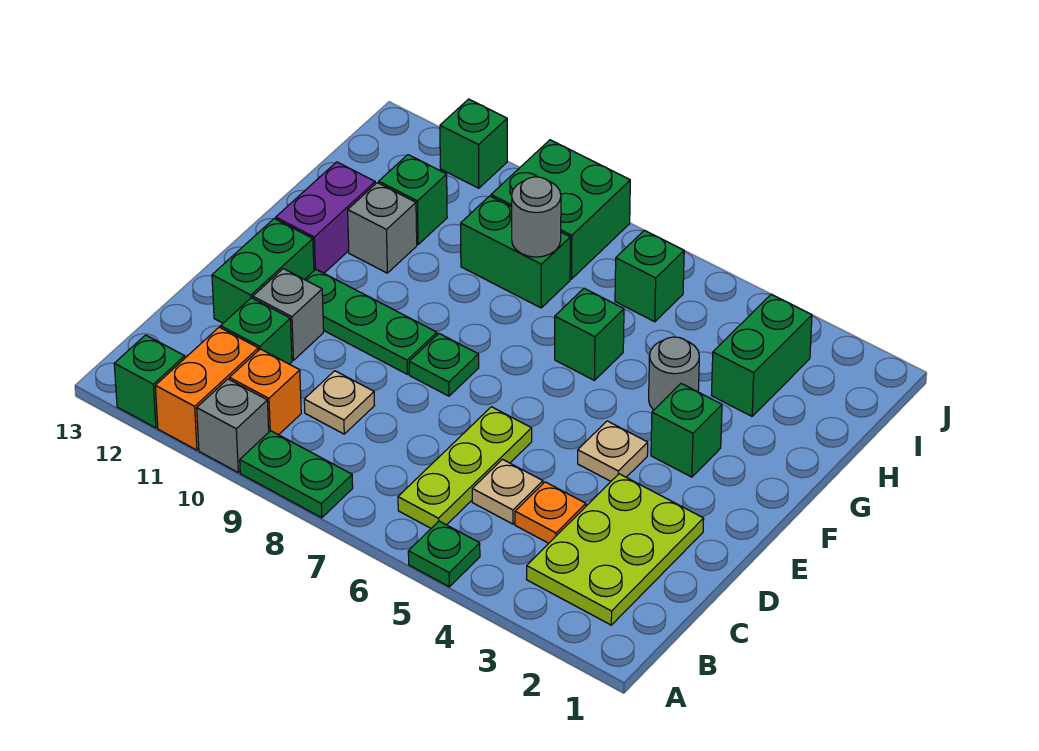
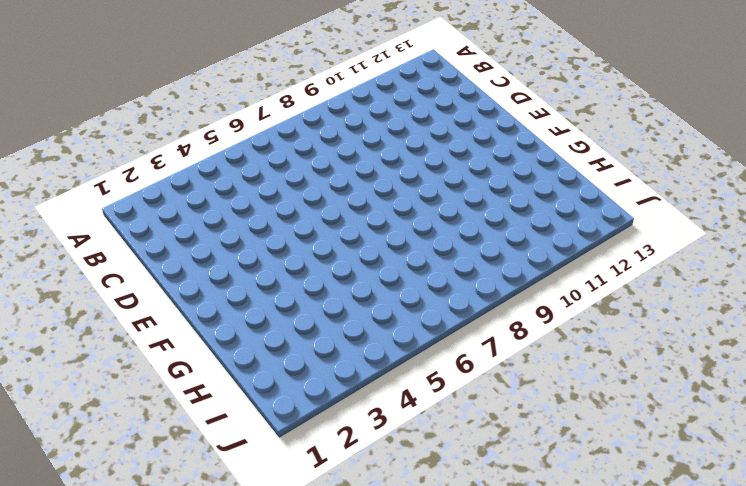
none -> green 1x1 plate [408,521,480,587]
none -> green 1x2 plate [240,431,353,518]
none -> grey 1x1 brick [197,379,269,472]

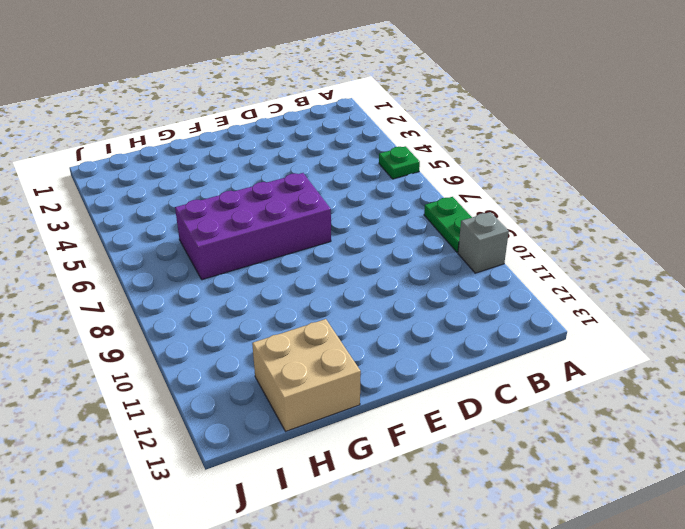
purple 2x4 brick [175,173,331,280] -> green 1x1 brick [555,288,624,380]
tan 2x2 brick [252,319,361,431] -> purple 1x2 brick [276,162,375,273]
none -> orange 1x2 brick [155,327,258,450]
none -> green 1x1 brick [114,335,185,428]
none -> lime 2x3 plate [526,474,704,625]

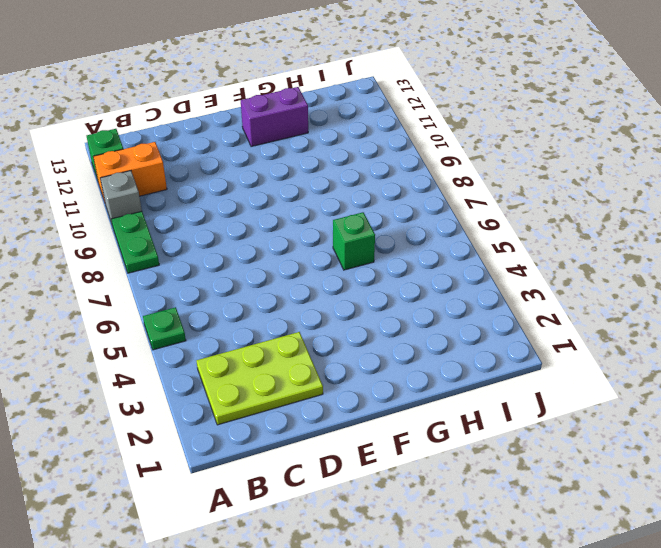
none -> lime 1x3 plate [398,407,532,528]
none -> orange 1x1 brick [229,349,301,435]
none -> orange 1x1 plate [515,482,586,543]

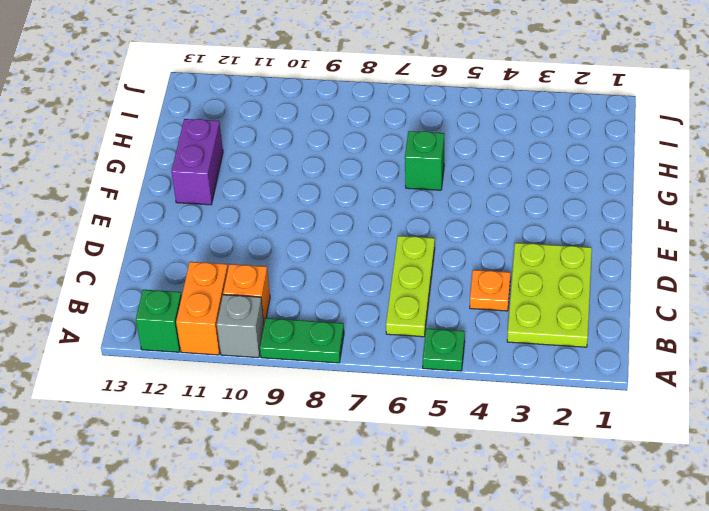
none -> tan 1x1 plate [472,459,543,524]
none -> tan 1x1 plate [304,371,374,434]
none -> green 1x1 brick [221,298,292,364]

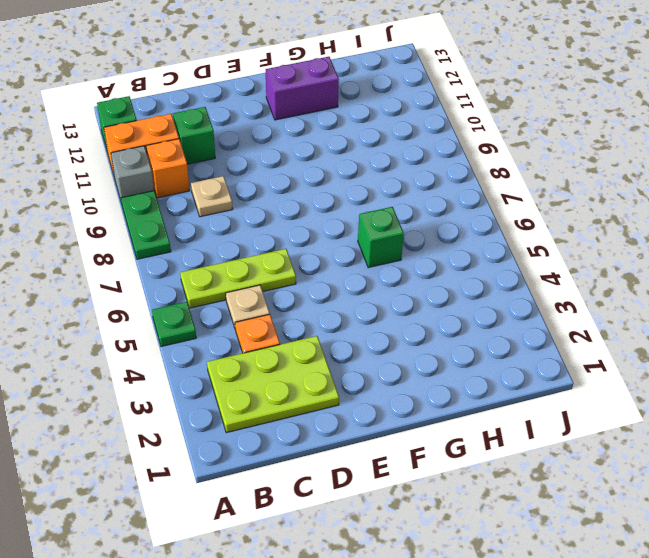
none -> grey 1x1 brick [253,269,324,360]
none -> green 1x2 brick [212,219,314,323]
none -> tan 1x1 plate [578,421,648,481]

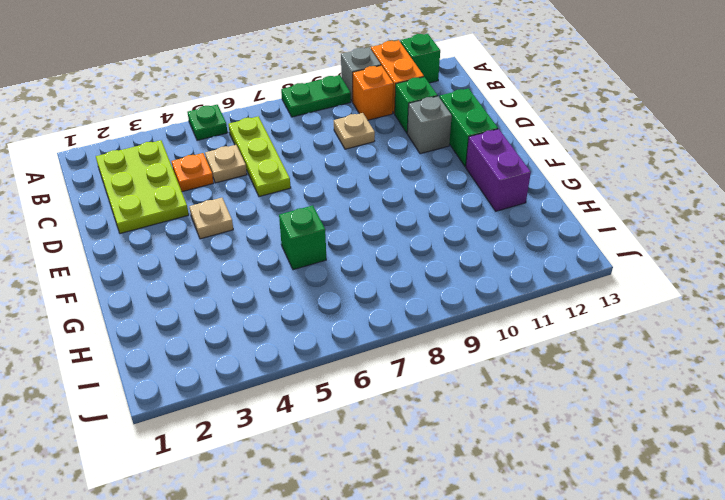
none -> green 1x1 plate [409,334,479,396]
none -> green 1x3 plate [305,269,437,374]
none -> green 1x1 brick [651,384,722,477]

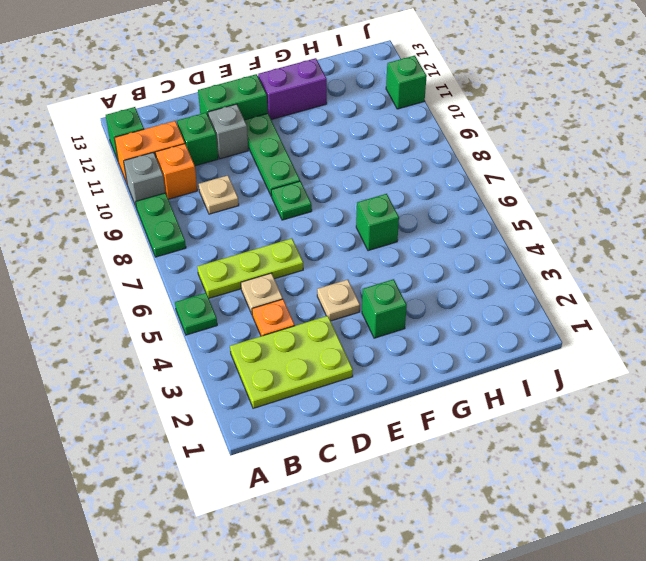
none -> grey 1x1 round brick [649,337,699,410]
none -> grey 1x1 brick [348,183,417,273]
none -> green 1x2 brick [711,294,812,416]

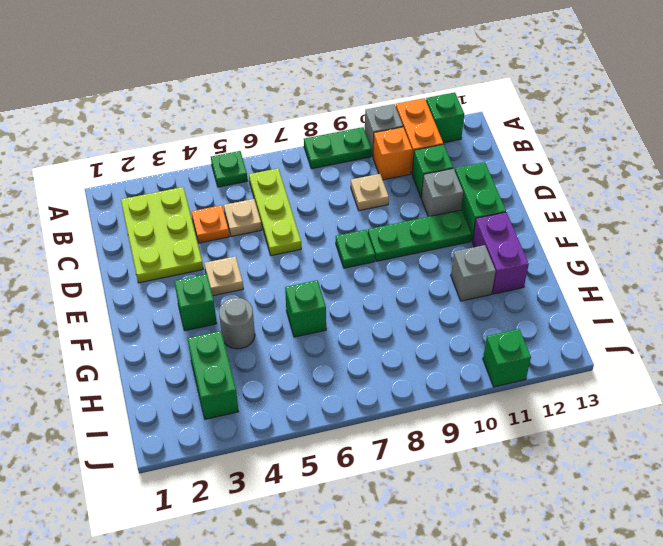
none -> green 1x2 brick [461,196,570,308]
none -> green 1x1 brick [379,155,447,244]
none -> green 1x1 brick [615,230,684,322]

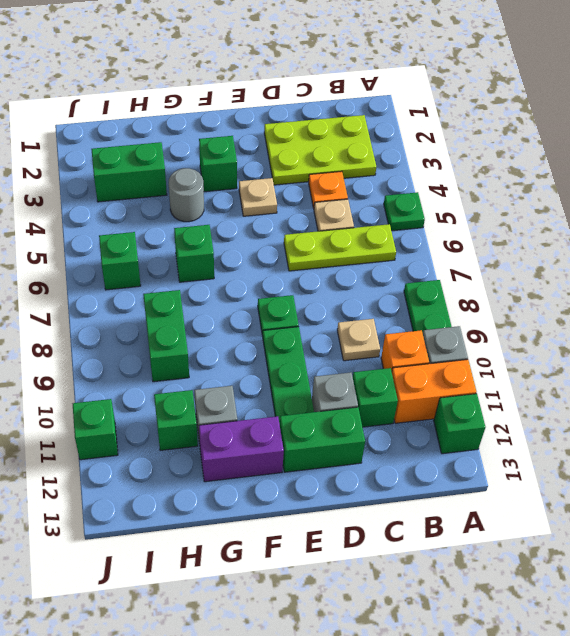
none -> green 2x2 brick [491,140,630,279]
none -> grey 1x1 round brick [512,177,561,257]

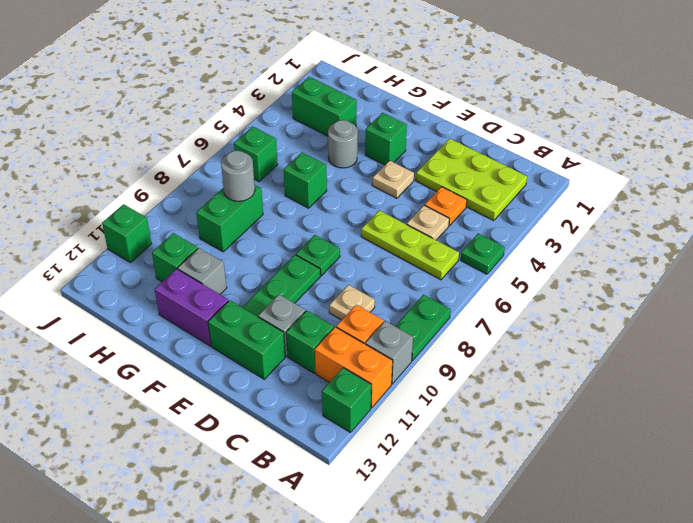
none -> green 2x2 brick [491,140,630,279]

